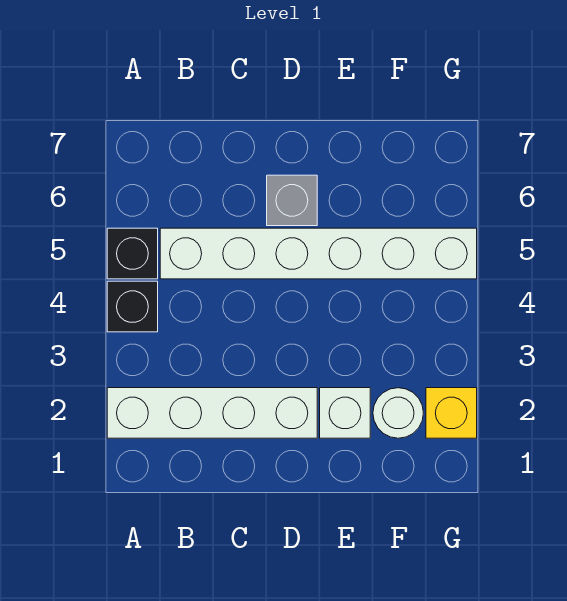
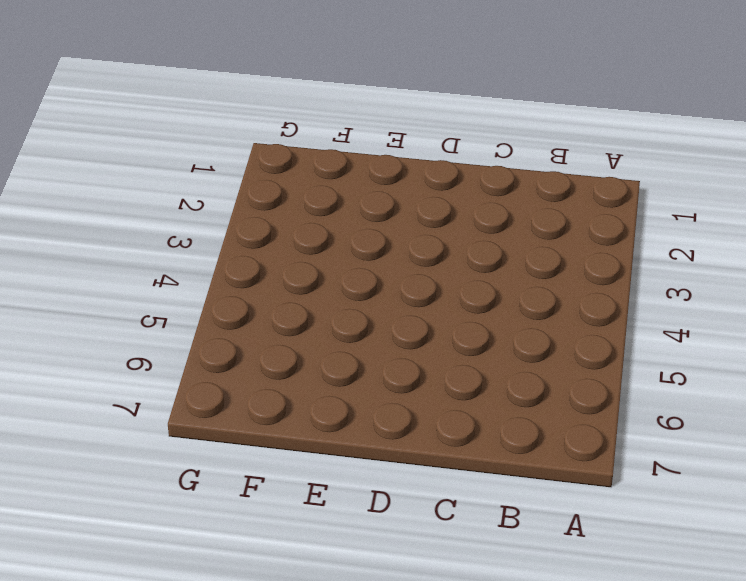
none -> white 1x4 brick [107,388,317,438]
none -> black 1x1 brick [107,281,158,332]

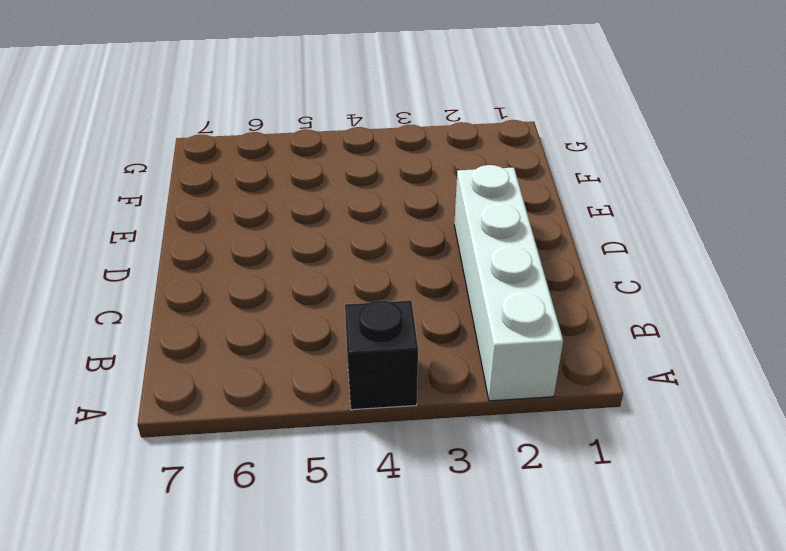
none -> black 1x1 brick [107,228,158,279]
none -> white 1x6 brick [160,228,477,279]

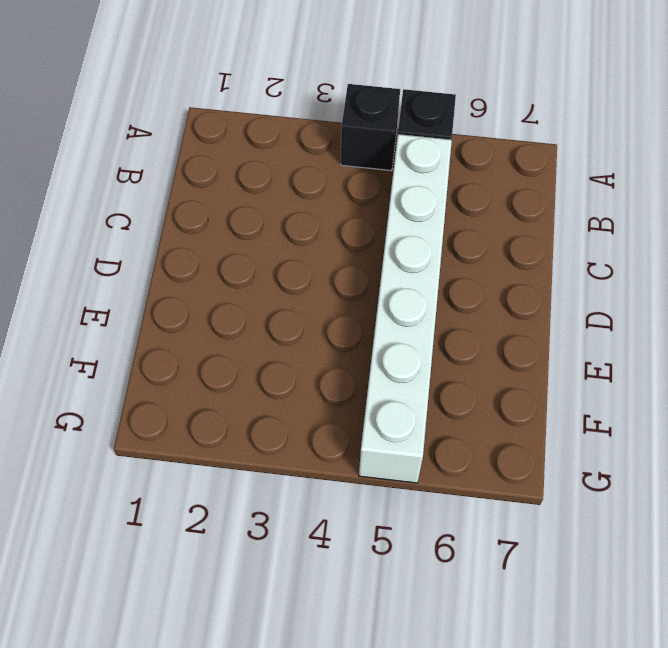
none -> white 1x4 brick [107,388,317,438]
none -> grey 1x1 brick [267,175,317,226]

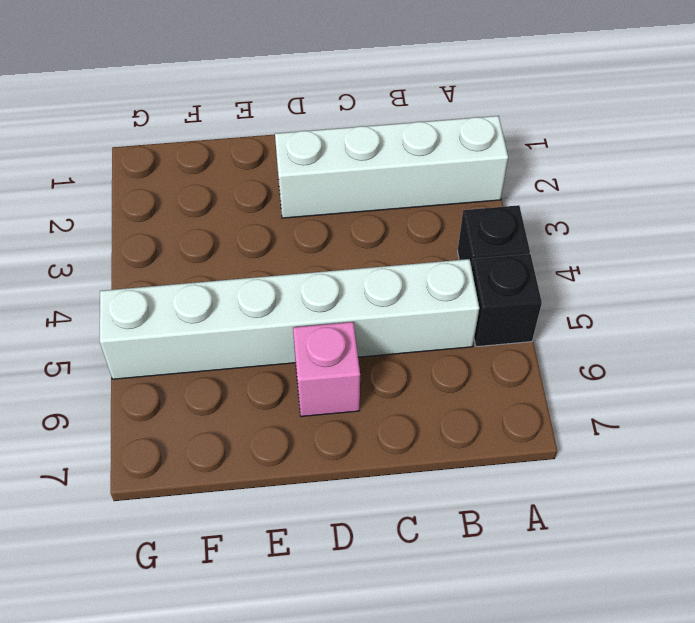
pink 1x1 brick [293,322,360,416] -> grey 1x1 brick [267,175,317,226]
none -> white 1x1 brick [320,388,370,438]
none -> white 1x1 round brick [373,388,423,438]

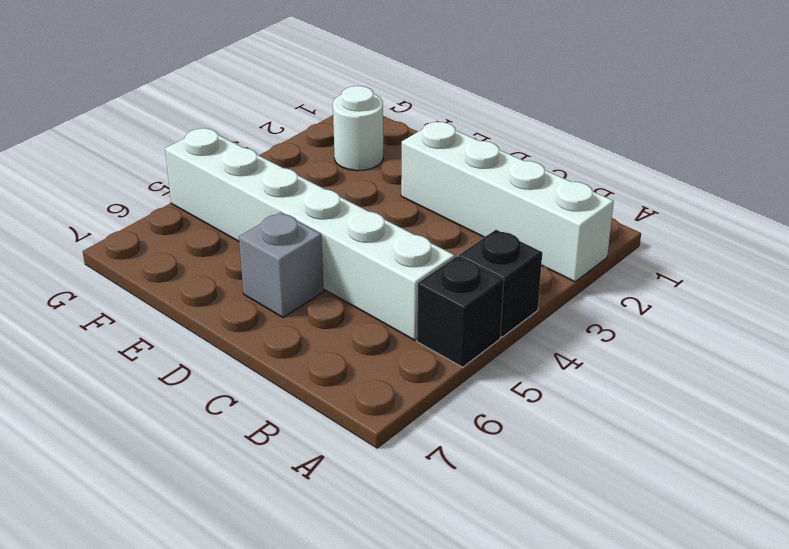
none -> white 1x1 brick [320,388,370,438]
none -> yellow 1x1 brick [426,388,477,438]

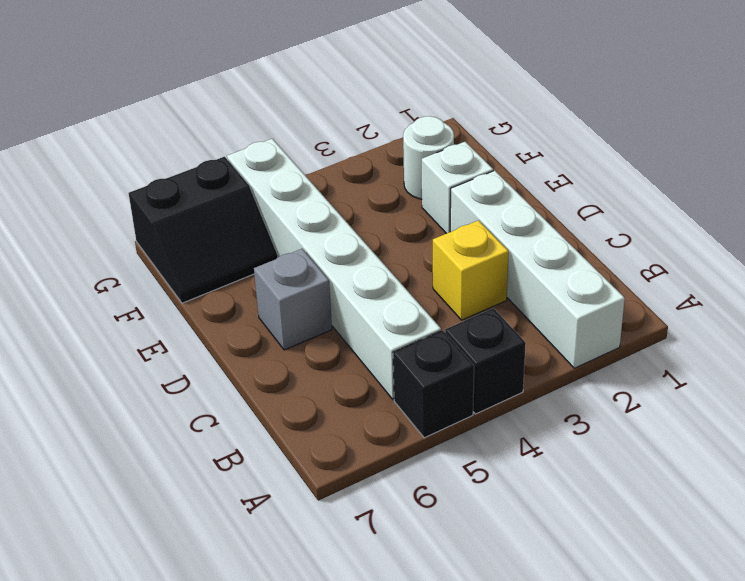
yellow 1x1 brick [433,220,509,320] -> yellow 1x1 brick moved to [426,388,477,438]
black 2x2 slope [129,157,278,303] -> none

